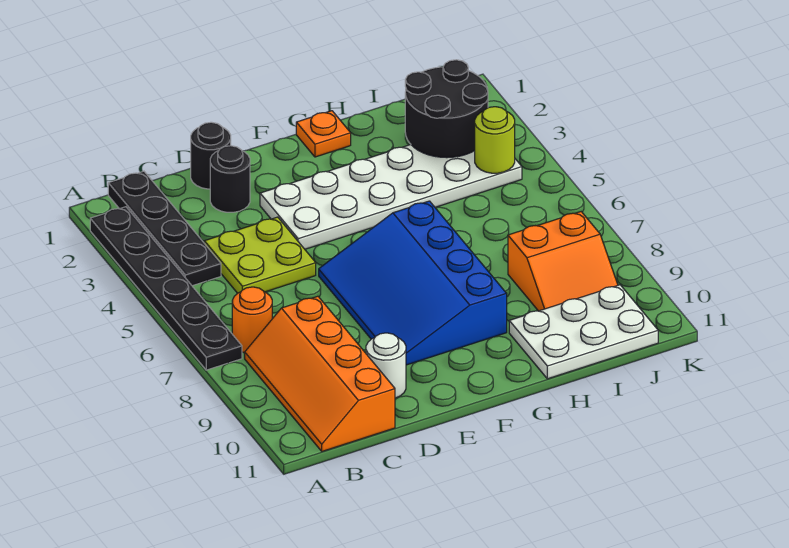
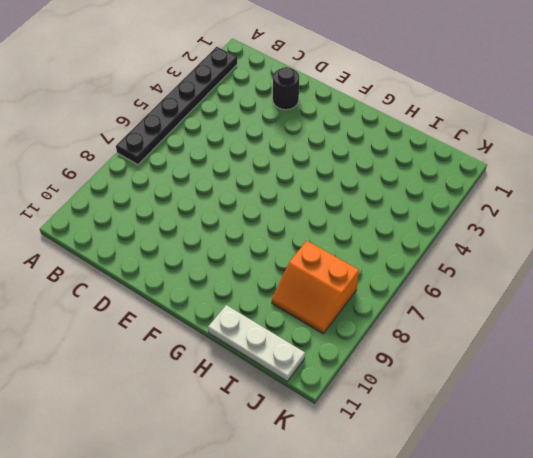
white 1x3 plate [208,305,305,381] -> white 2x3 plate [509,285,658,379]
none -> black 1x4 plate [108,171,221,286]
none -> orange 1x1 round brick [232,287,272,353]
none -> orange 2x4 slope [245,296,395,451]

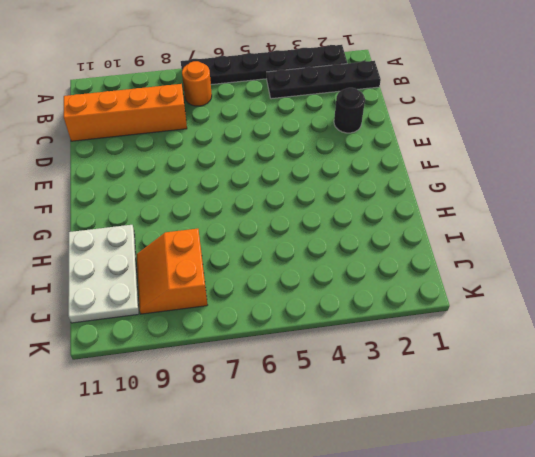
none -> lime 2x2 plate [204,217,316,293]
none -> black 1x1 round brick [191,122,231,189]
none -> white 1x1 round brick [366,333,406,398]

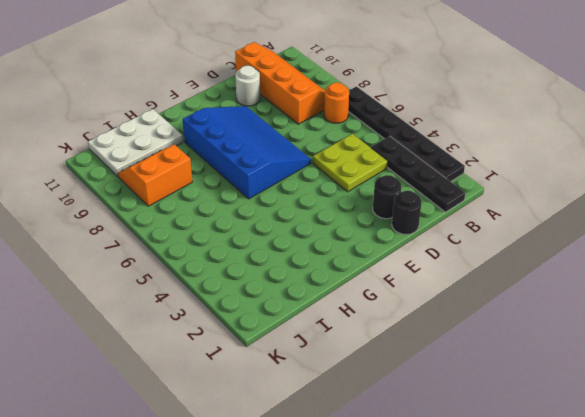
none -> white 2x6 plate [260,145,522,249]
none -> orange 1x1 plate [296,111,351,157]
none -> black 2x2 round brick [405,60,488,158]

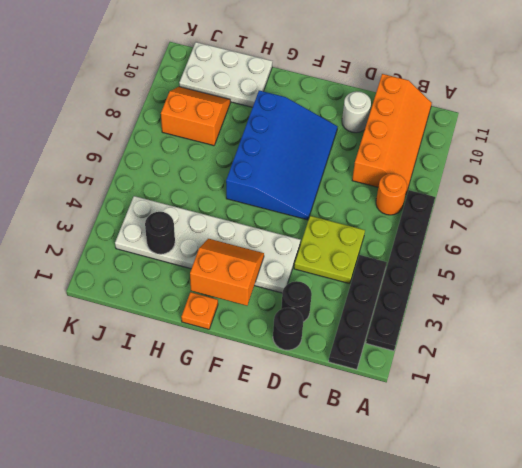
orange 2x2 slope [190,239,264,306] -> none
black 1x1 round brick [145,212,175,254] -> black 2x2 round brick [405,60,488,158]
none -> lime 1x1 round brick [475,107,515,173]

